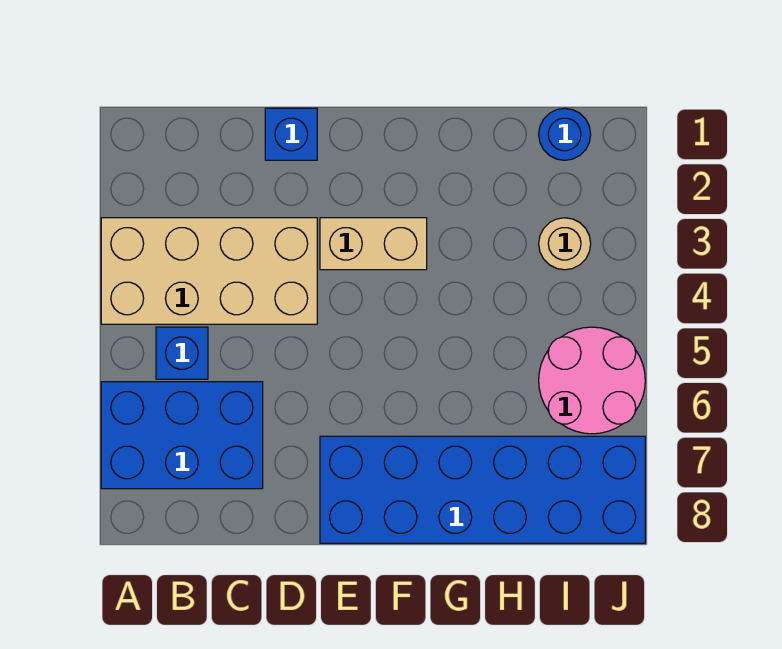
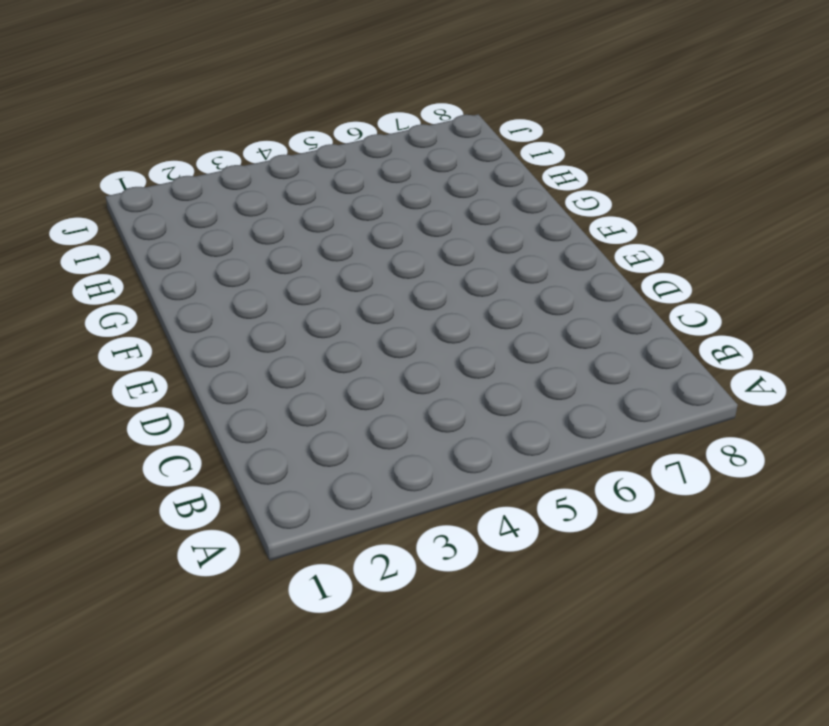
none -> tan 2x4 brick [101,218,317,324]
none -> blue 2x3 brick [101,382,263,489]

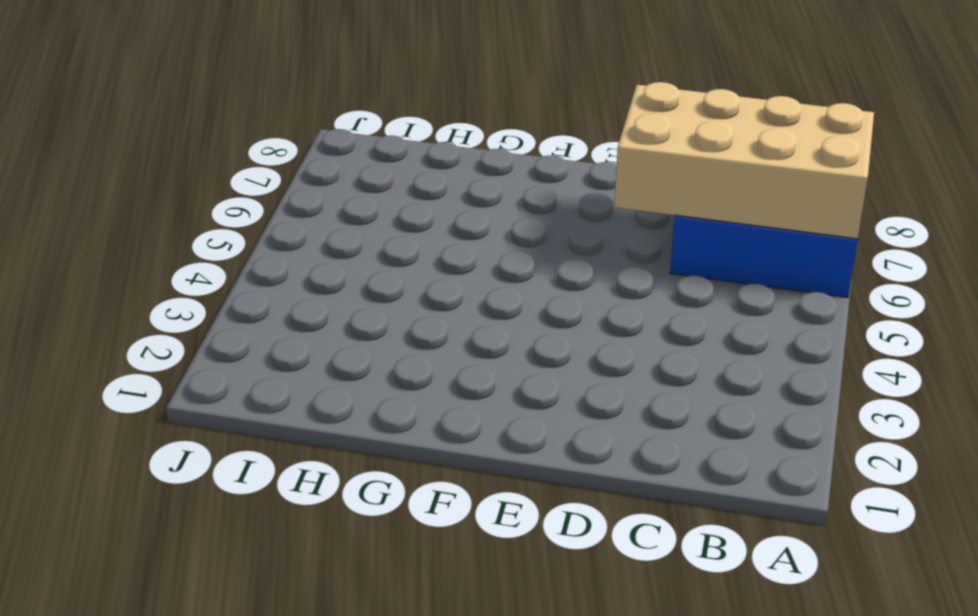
tan 2x4 brick [614,82,874,239] -> tan 2x4 brick moved to [101,218,317,324]
none -> blue 1x1 brick [156,327,208,379]
none -> blue 1x1 brick [265,108,317,160]

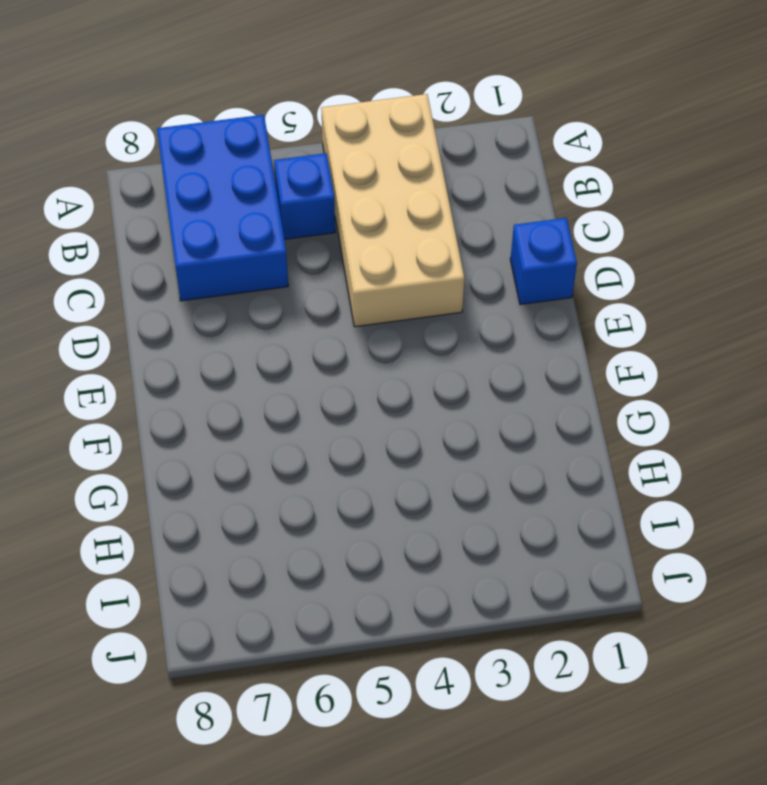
none -> tan 1x2 brick [320,218,427,270]
none -> blue 2x6 brick [320,436,645,543]

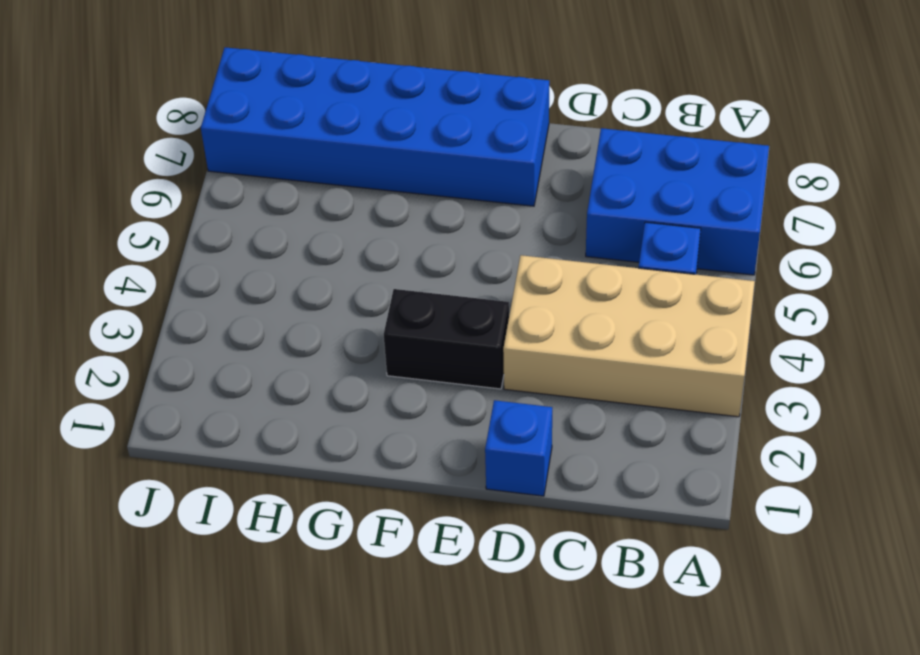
black 1x2 brick [384,289,509,389] -> tan 1x2 brick [320,218,427,270]
none -> blue 1x1 round brick [539,108,591,160]
none -> tan 1x1 round brick [539,218,591,270]

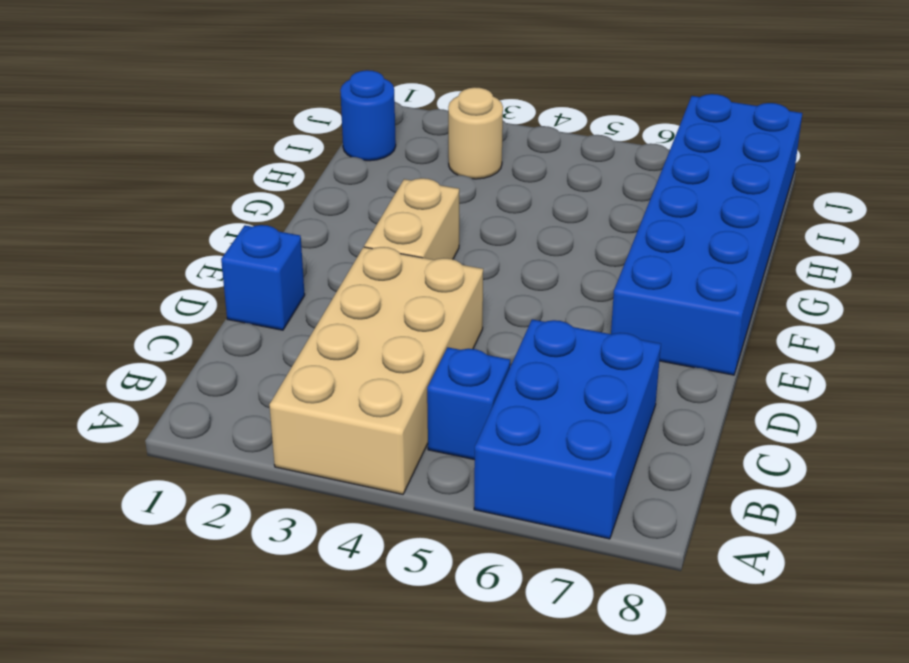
none -> pink 2x2 round brick [539,327,645,434]

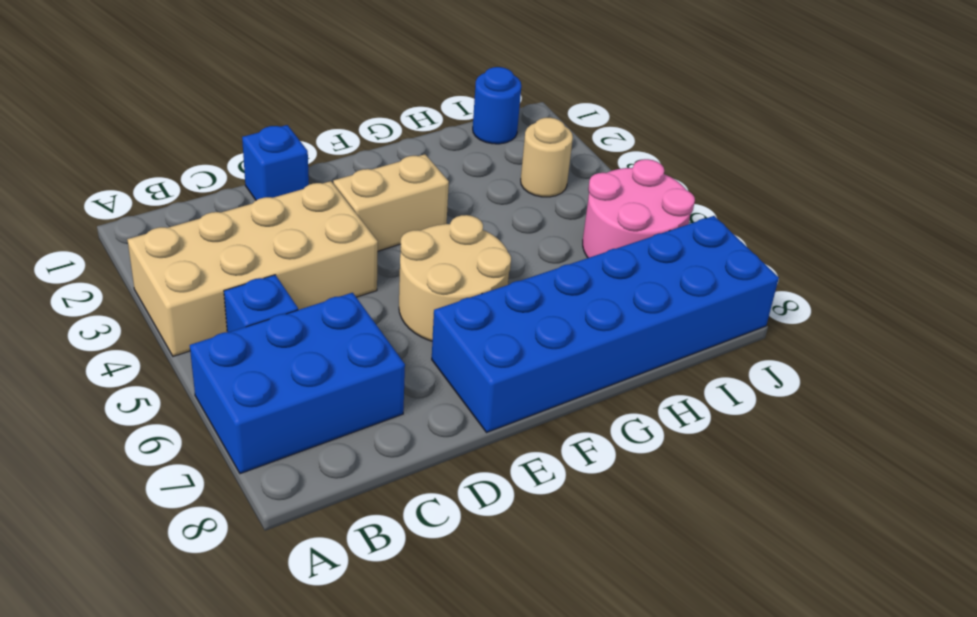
tan 2x2 round brick [399,215,511,341] -> none

